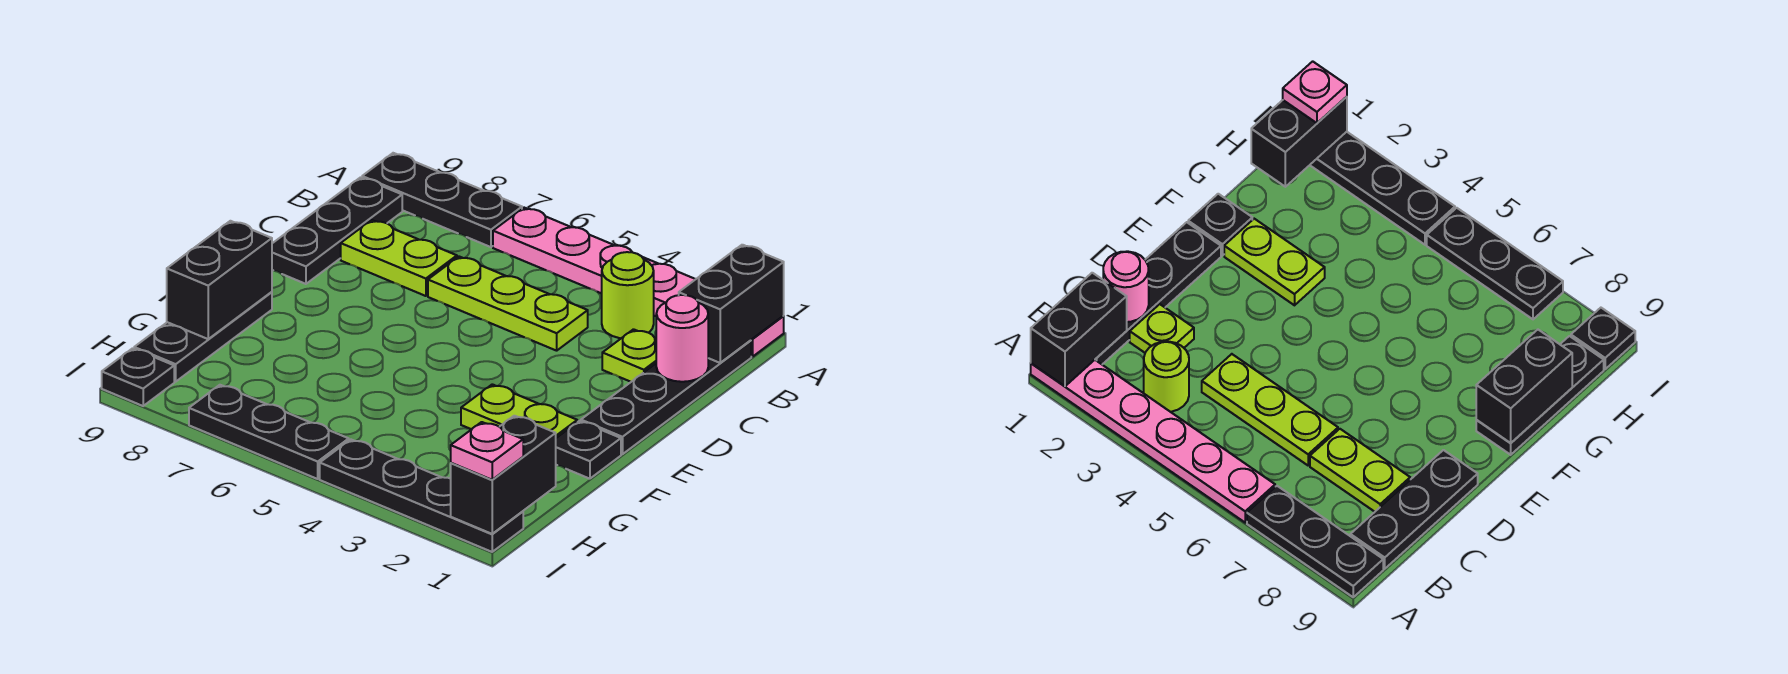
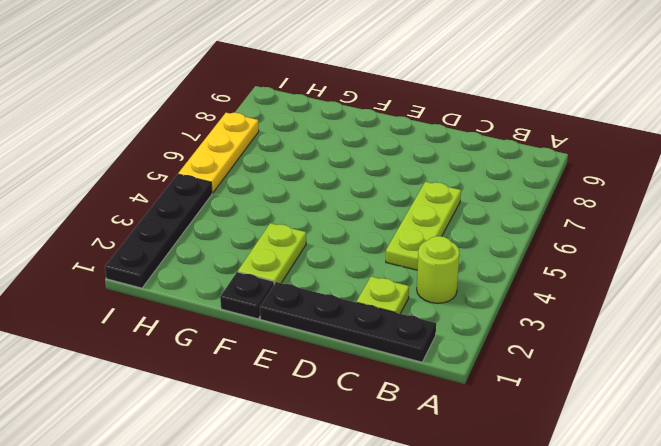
yellow 1x3 plate [178,113,259,193] -> black 1x3 plate [189,385,349,479]
none -> pink 1x6 plate [493,208,784,356]
none -> black 1x3 plate [362,153,522,247]
none -> black 1x3 plate [272,177,402,284]

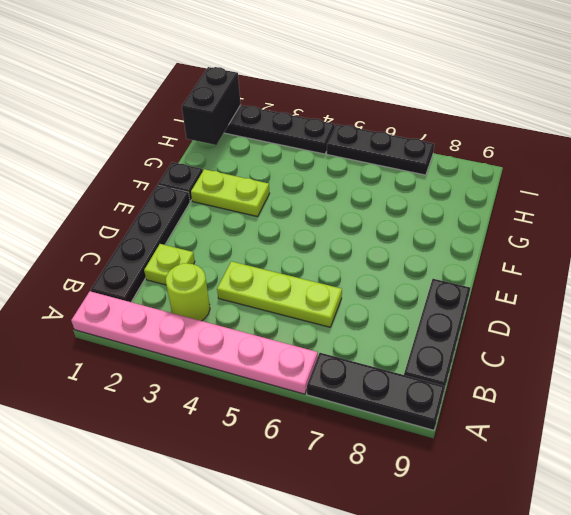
none -> lime 1x2 plate [341,220,457,296]
none -> black 1x3 plate [134,292,272,382]
none -> black 1x1 plate [102,348,174,406]

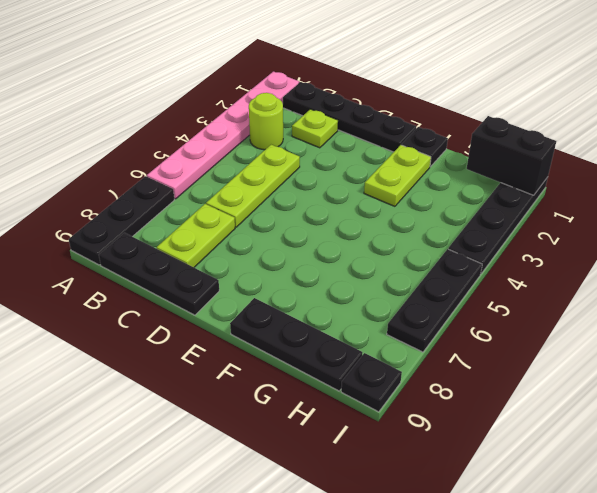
none -> black 1x2 brick [679,245,784,363]
none -> pink 1x1 round brick [656,295,708,382]
none -> black 1x2 brick [167,221,272,339]

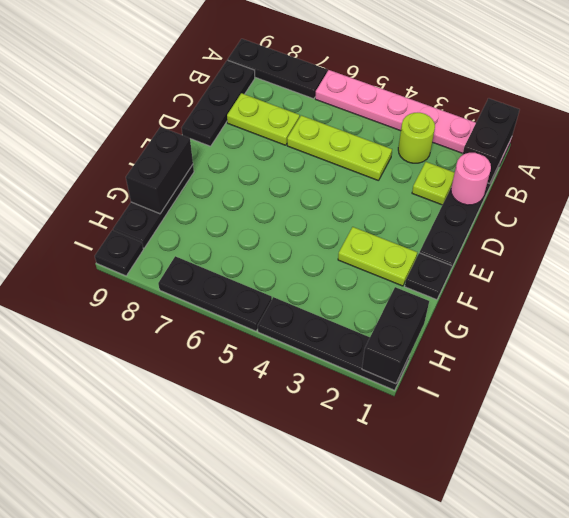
none -> pink 1x1 plate [451,422,523,480]

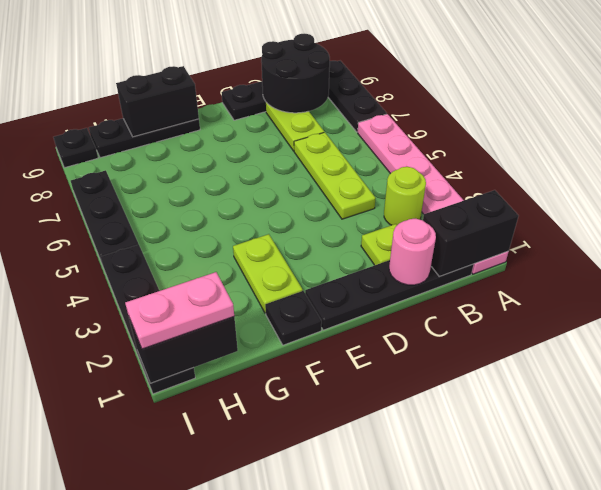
black 2x2 round brick [261,34,330,113] -> none
pink 1x2 plate [125,272,234,349] -> pink 1x1 plate [451,422,523,480]

